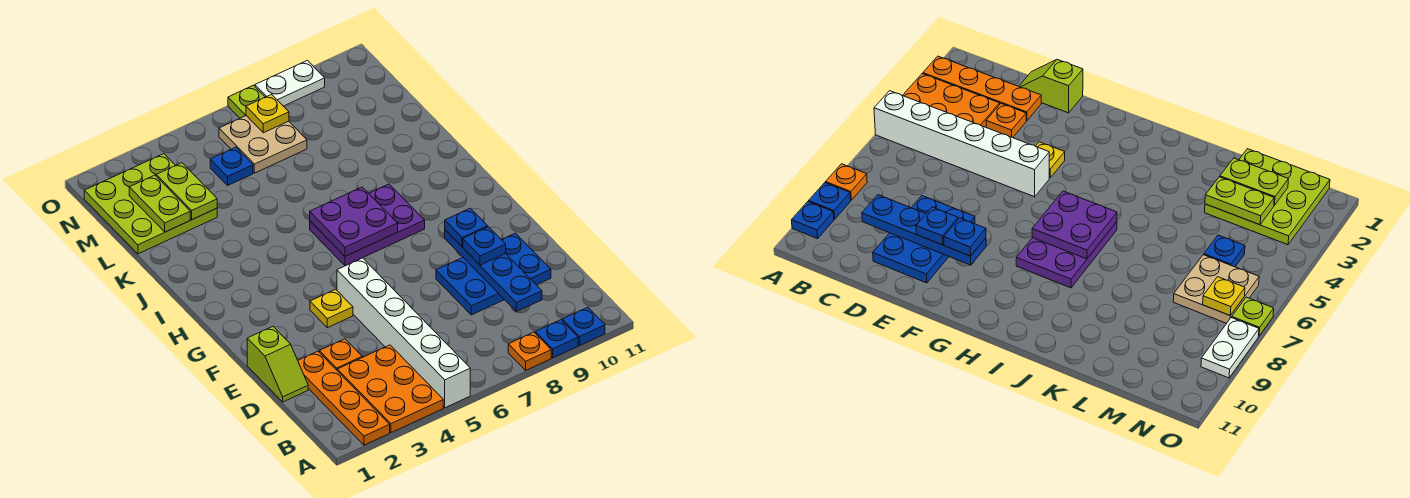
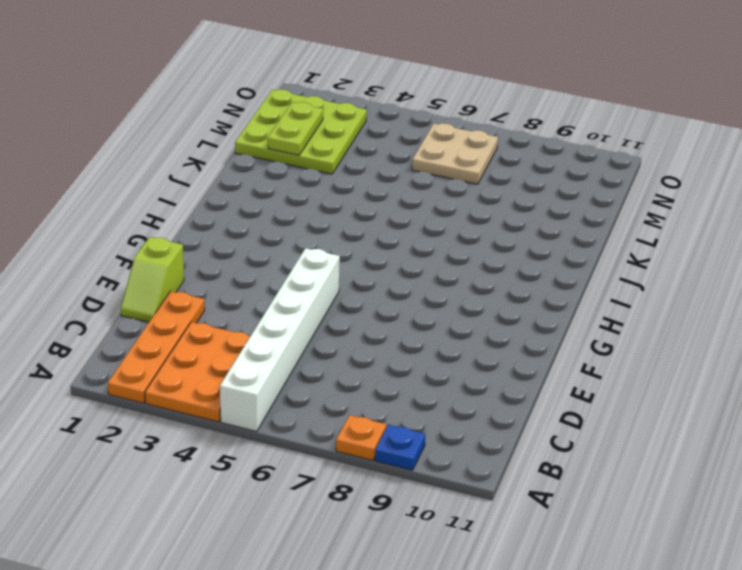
none -> blue 1x1 plate [562,307,605,345]
none -> orange 1x1 plate [319,339,362,370]
none -> blue 2x3 plate [436,233,551,315]

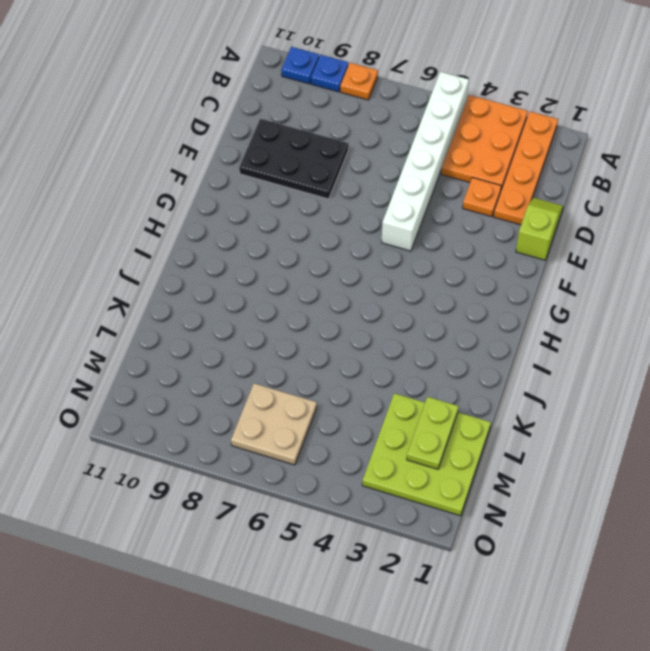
black 2x3 plate [239,119,349,199] -> blue 2x3 plate [436,233,551,315]
none -> yellow 1x1 plate [310,289,353,328]
none -> purple 2x3 plate [310,184,425,266]
none -> blue 1x1 plate [210,147,253,185]

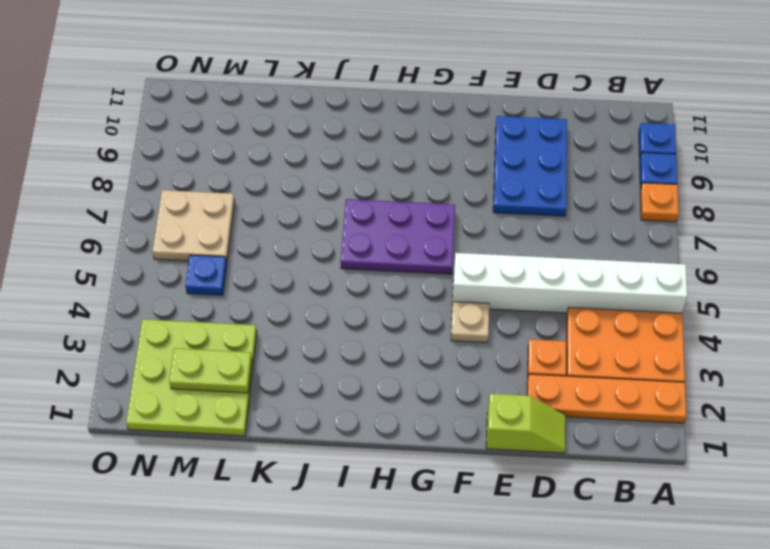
tan 1x1 plate [451,302,489,343] -> yellow 1x1 plate [310,289,353,328]
purple 2x3 plate [341,199,455,274] -> purple 2x3 plate turned to [310,184,425,266]
none -> lime 1x1 plate [228,85,265,118]
none -> white 1x2 plate [255,60,325,106]
none -> blue 1x4 plate [445,230,542,312]

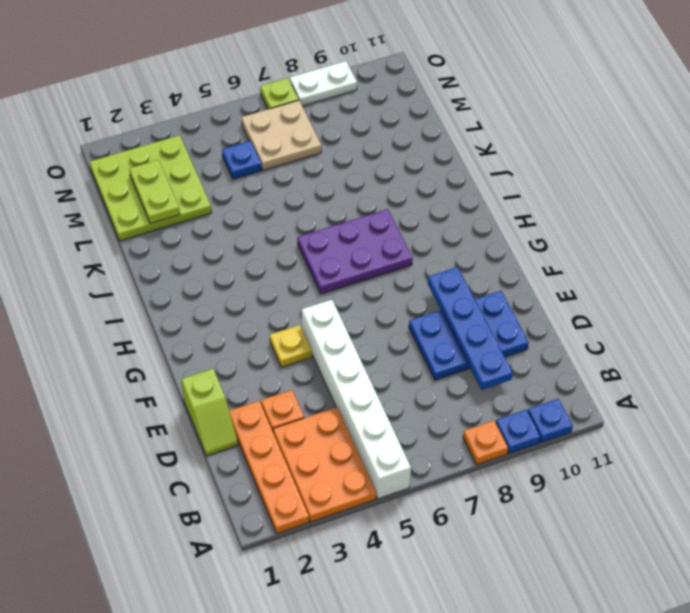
none -> purple 2x2 plate [310,187,398,256]
none -> lime 1x2 plate [156,163,217,220]
none -> yellow 1x1 plate [246,94,289,133]

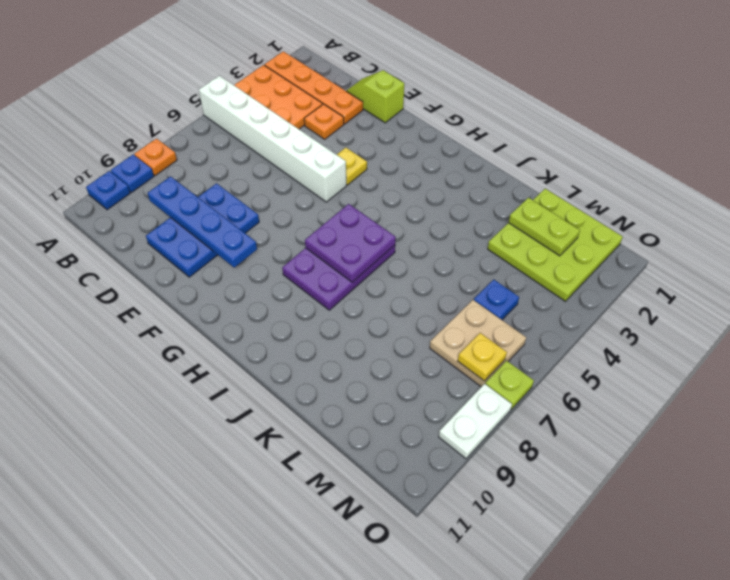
none -> lime 1x2 plate [156,163,217,220]
none -> blue 1x1 plate [463,227,506,265]
none -> blue 1x1 plate [445,208,488,247]

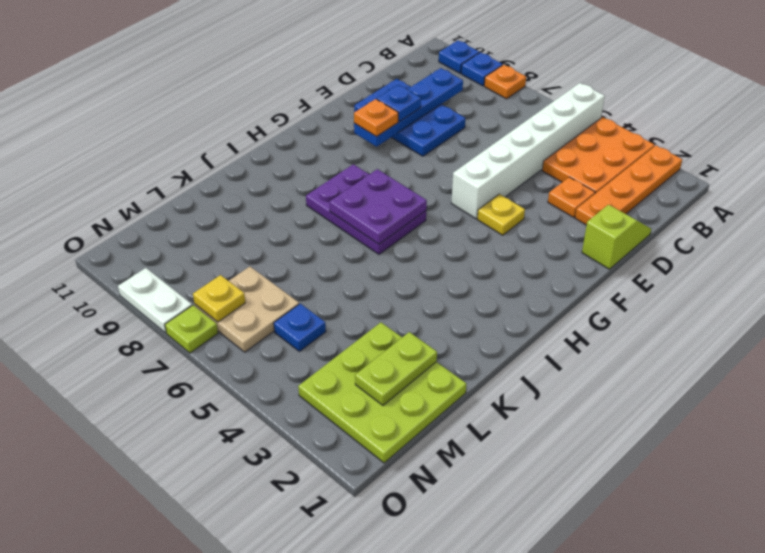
orange 1x1 plate [354,99,398,137] -> blue 1x1 plate [445,208,488,247]
none -> lime 1x2 plate [156,163,217,220]

